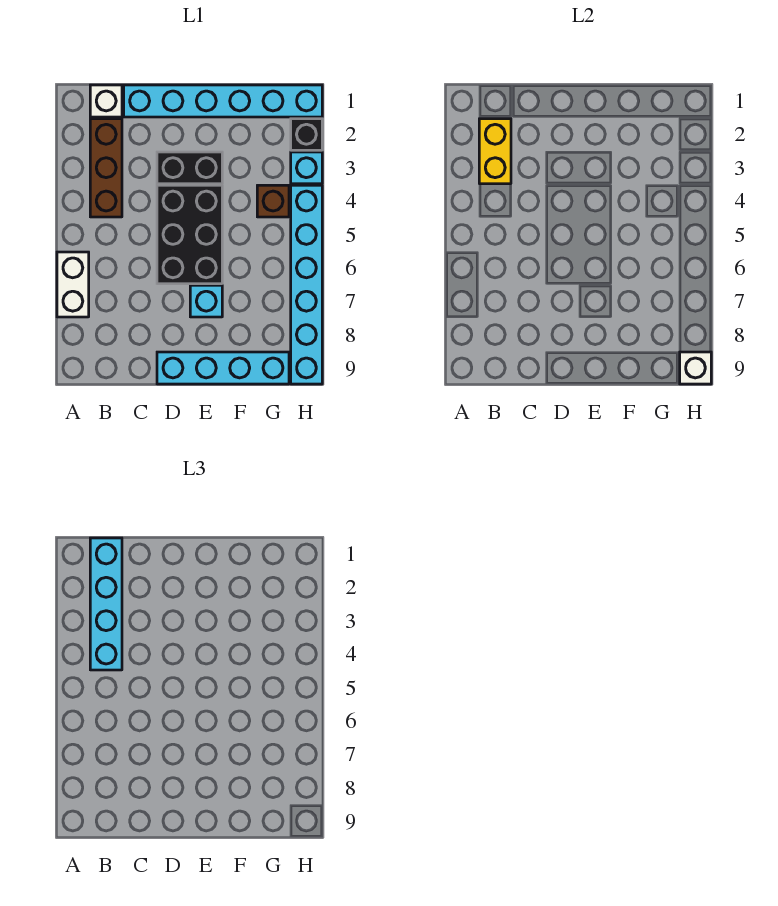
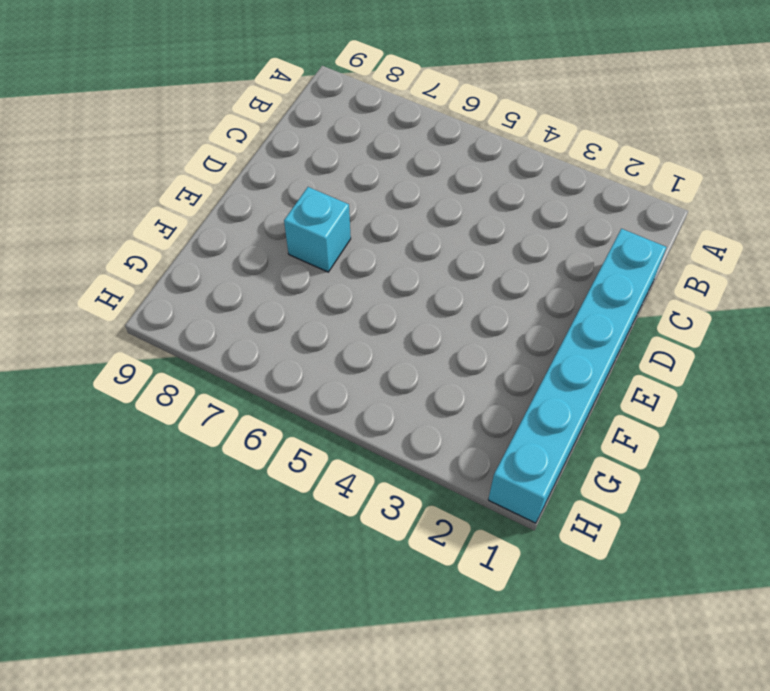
none -> white 1x2 brick [57,252,89,317]
none -> white 1x1 brick [90,85,122,117]
none -> brown 1x3 brick [90,119,122,217]

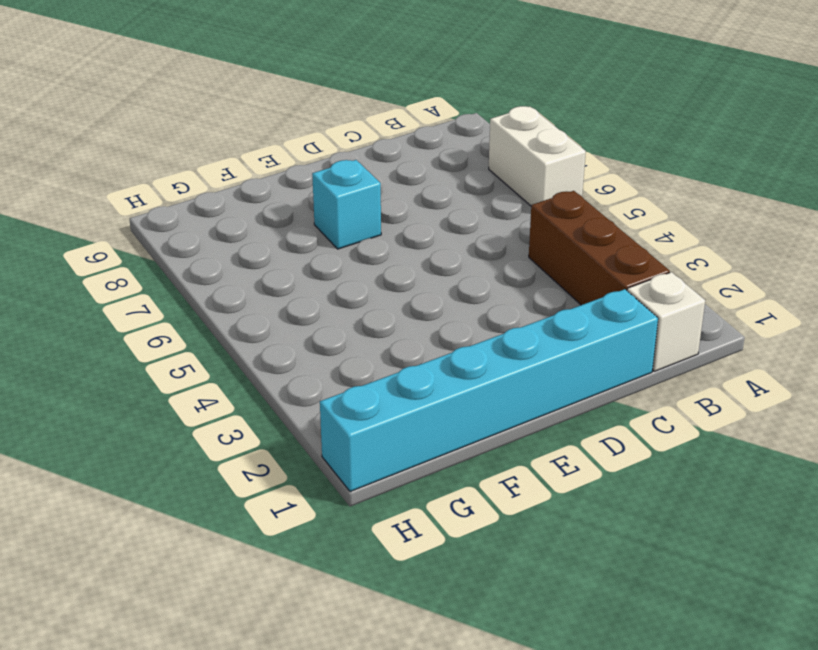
none -> black 1x2 brick [157,152,222,184]
none -> black 2x3 brick [157,185,222,284]
none -> cyan 1x4 brick [157,352,289,384]

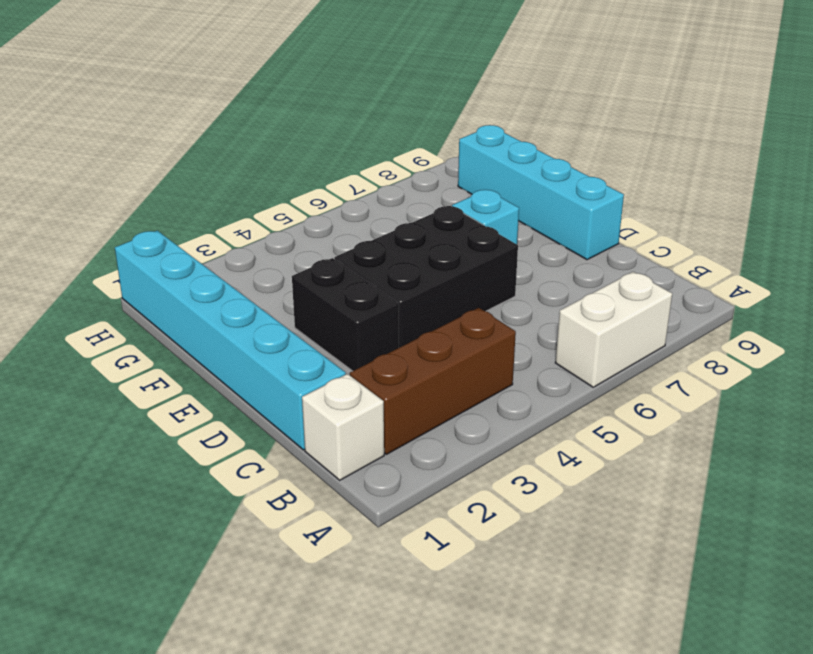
none -> brown 1x1 brick [257,185,289,217]
none -> black 1x1 brick [291,119,322,150]
none -> cyan 1x1 brick [291,152,322,184]

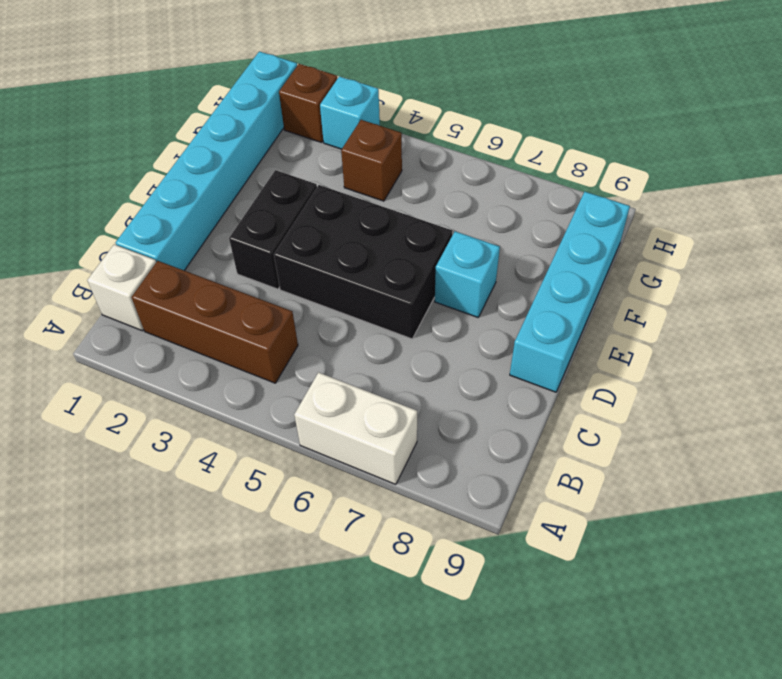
brown 1x1 brick [279,64,337,142] -> black 1x1 brick [291,119,322,150]
none -> cyan 1x6 brick [291,185,322,384]
none -> yellow 1x2 brick [479,119,511,184]
none -> white 1x1 brick [680,352,711,384]

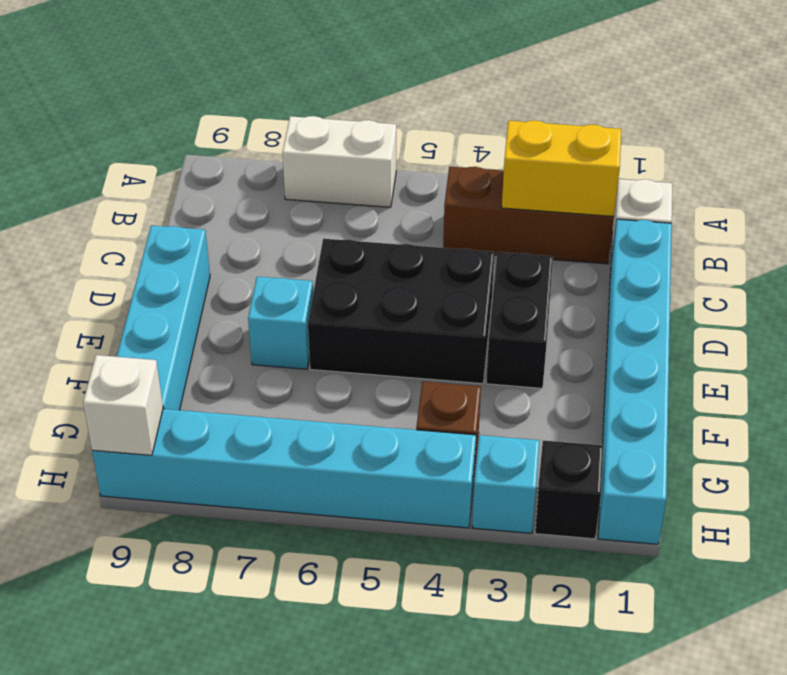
none -> cyan 1x4 brick [90,538,122,670]

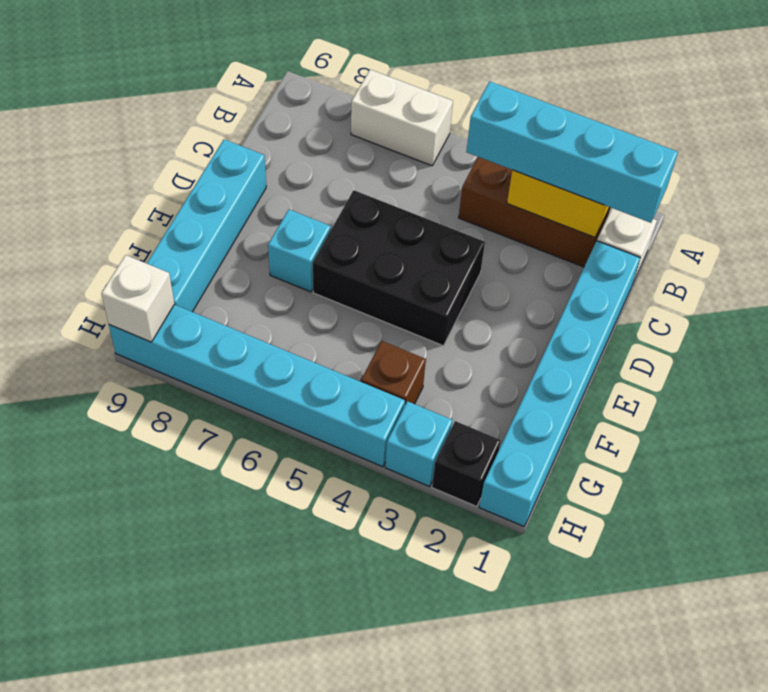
none -> black 1x2 brick [157,152,222,184]

